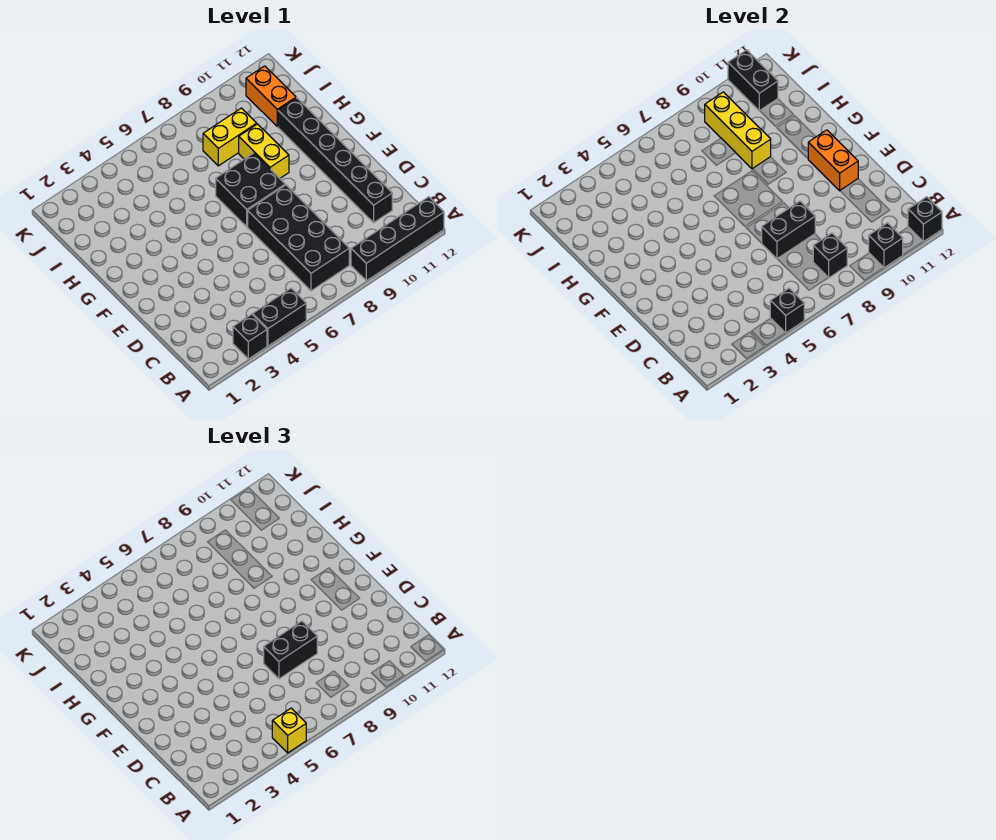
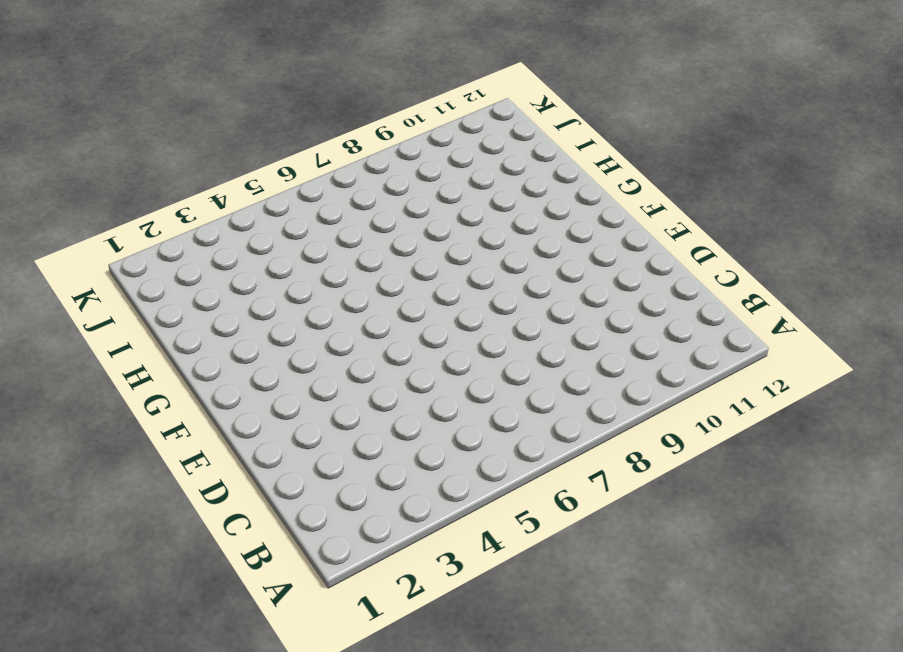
none -> black 1x1 brick [233,314,267,359]
none -> black 1x2 brick [253,288,306,346]
none -> black 1x4 brick [351,197,444,281]

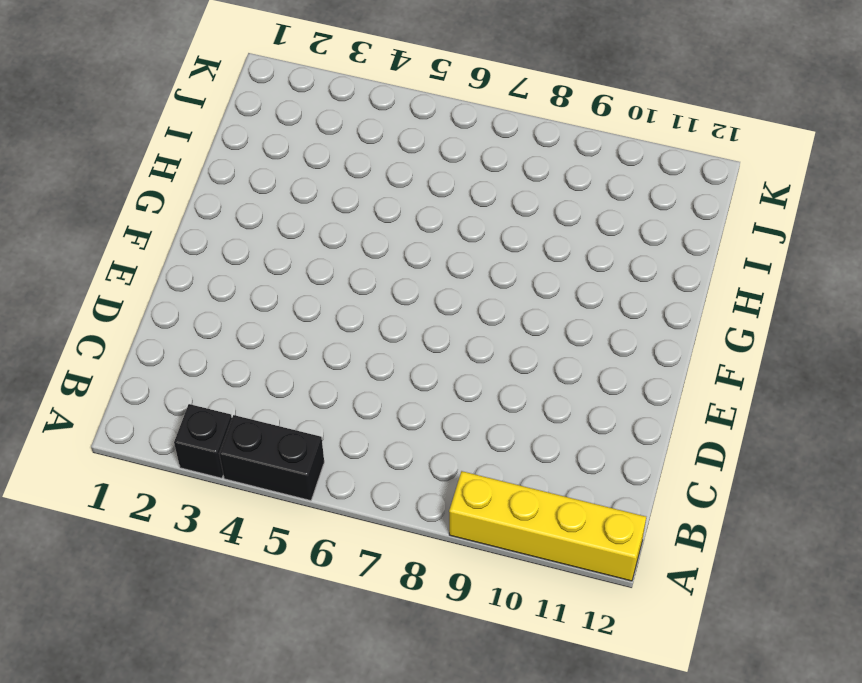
yellow 1x4 brick [449,471,646,581] -> black 1x4 brick [351,197,444,281]
none -> black 2x4 brick [248,185,349,291]
none -> black 1x6 brick [278,98,392,222]
none -> black 2x2 brick [216,153,285,227]

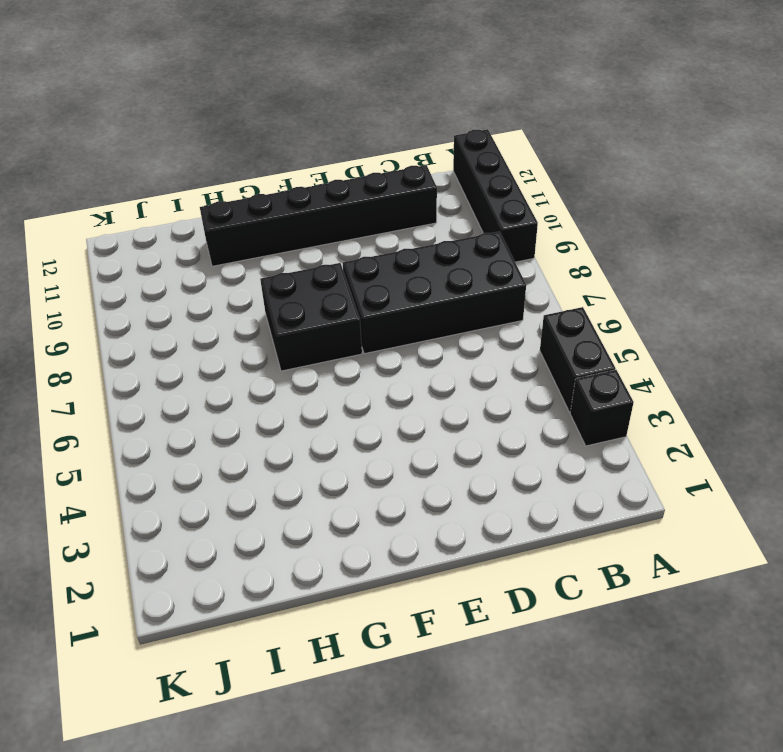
none -> yellow 1x2 brick [239,124,289,178]
none -> yellow 1x2 brick [203,108,257,166]
none -> orange 1x2 brick [246,66,296,127]

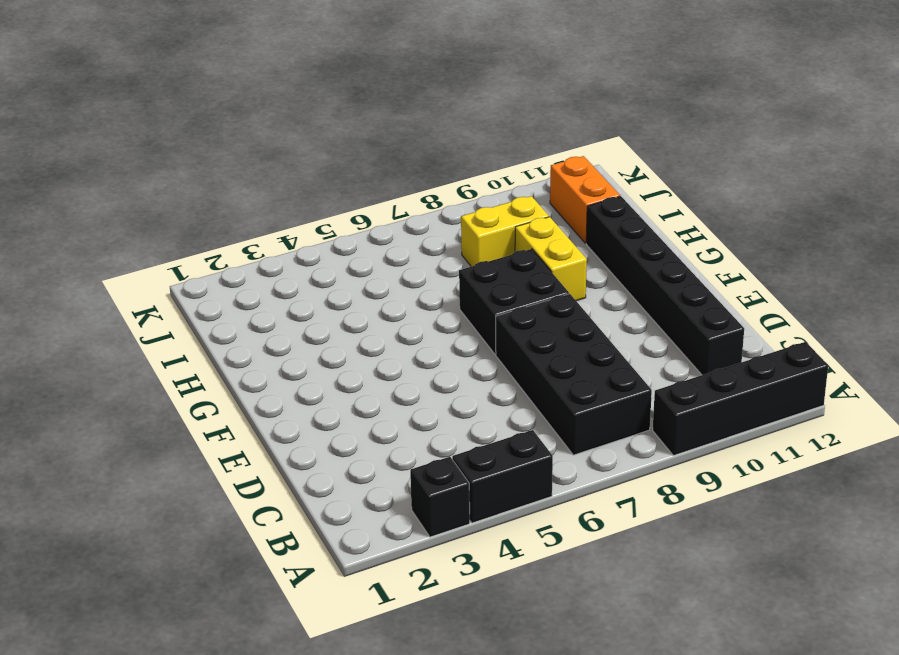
none -> black 1x1 brick [770,288,804,333]
none -> black 1x1 brick [869,223,903,268]
none -> black 1x1 brick [908,197,942,242]

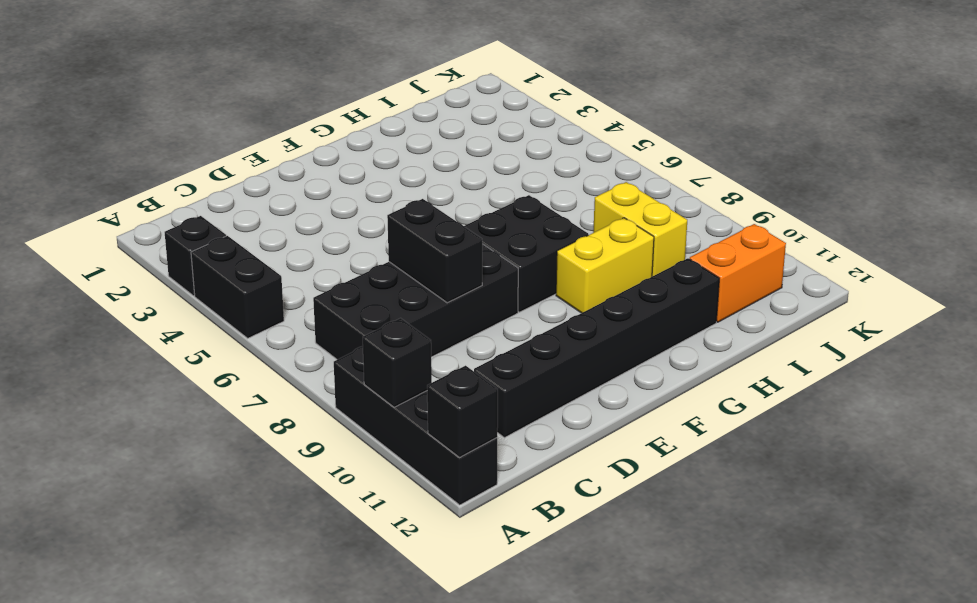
none -> black 1x1 brick [770,288,804,333]
none -> black 1x1 brick [813,233,847,278]
none -> orange 1x2 brick [808,130,858,191]

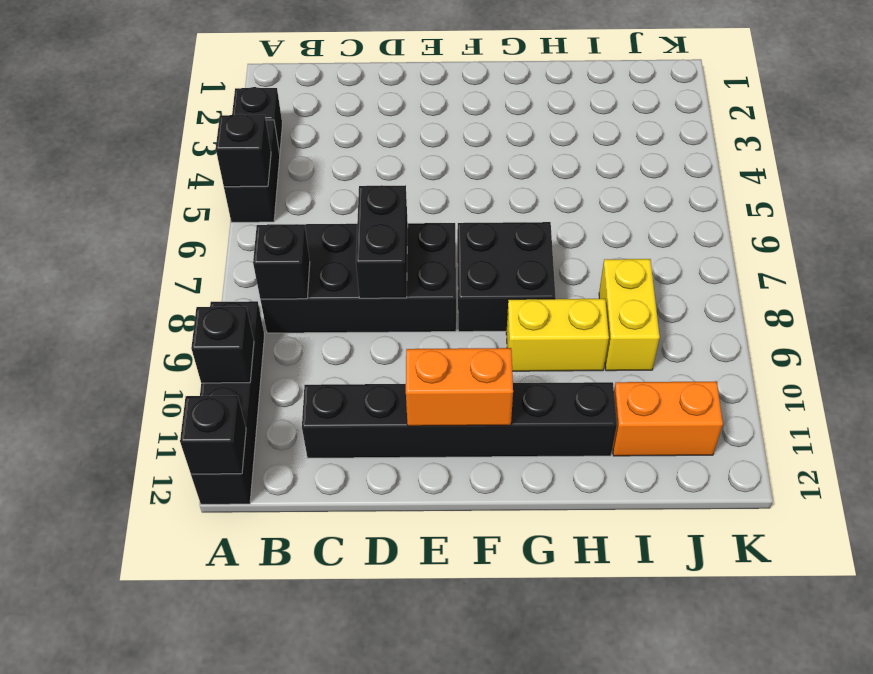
none -> yellow 1x3 brick [705,92,771,169]
none -> black 1x2 brick [728,50,778,111]
none -> yellow 1x1 brick [272,708,306,753]

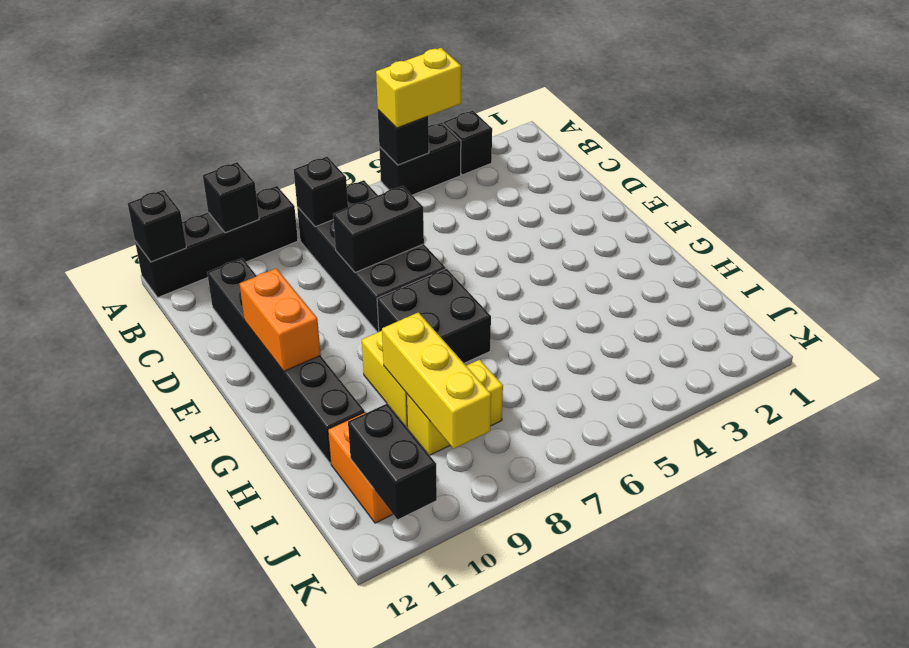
yellow 1x2 brick [376,48,461,128] -> yellow 1x1 brick [272,708,306,753]
none -> black 1x2 brick [264,621,317,679]

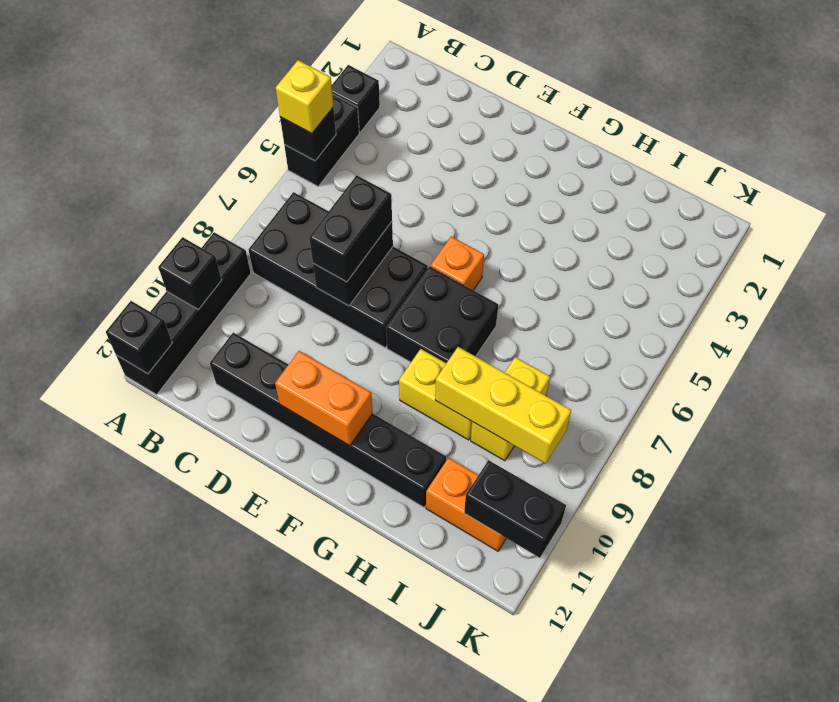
orange 1x1 brick [430,237,484,290] -> none
none -> black 1x1 brick [813,233,847,278]

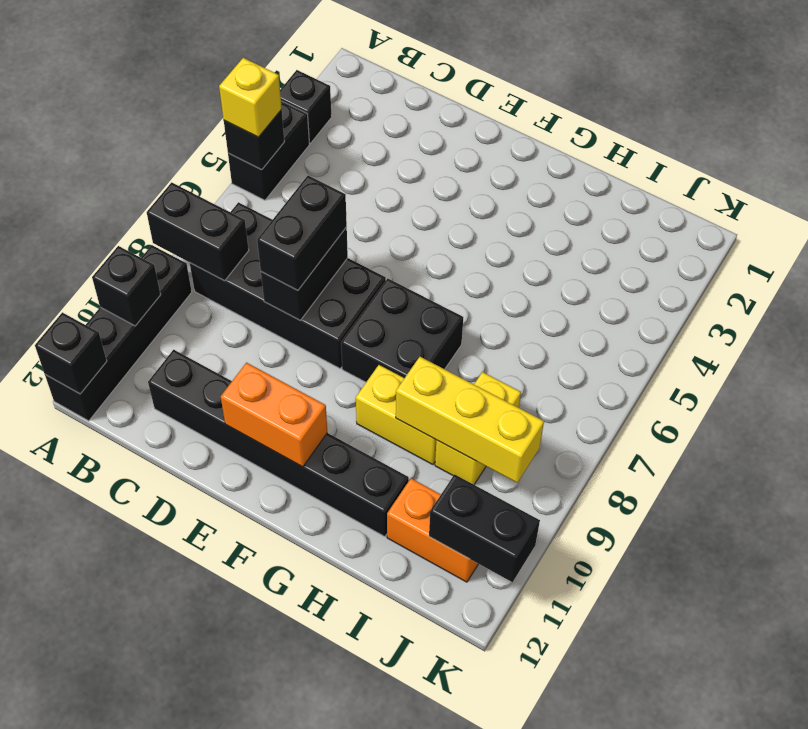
black 1x2 brick [147,182,249,281] -> black 1x1 brick [813,233,847,278]

